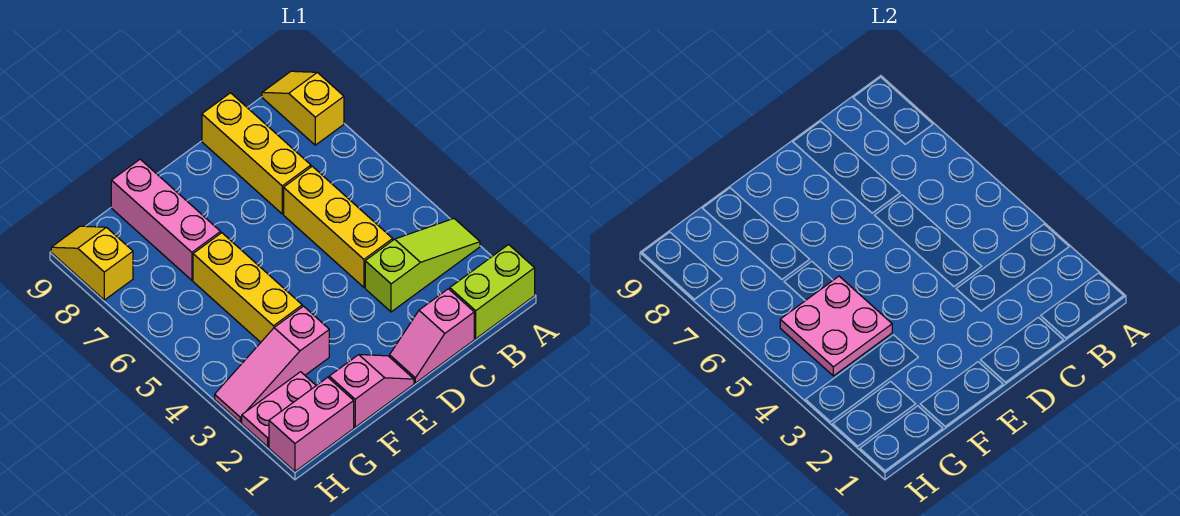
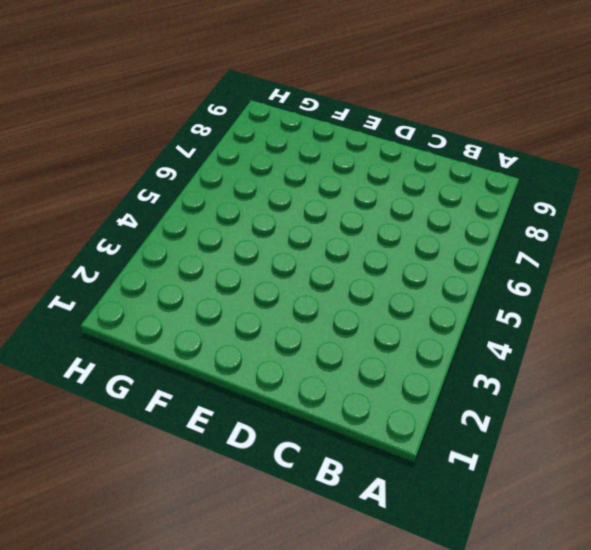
none -> lime 1x2 brick [450,245,535,339]
none -> lime 1x3 slope [365,219,480,312]
none -> yellow 1x2 slope [262,71,344,145]

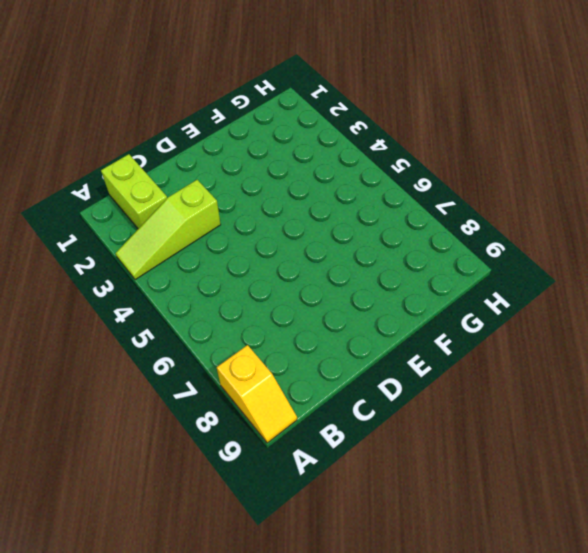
lime 1x2 brick [101,154,167,229] -> lime 1x2 brick turned to [450,245,535,339]
none -> pink 1x2 slope [390,289,474,383]
none -> yellow 1x3 brick [284,166,393,287]
none -> yellow 1x3 brick [202,93,311,214]

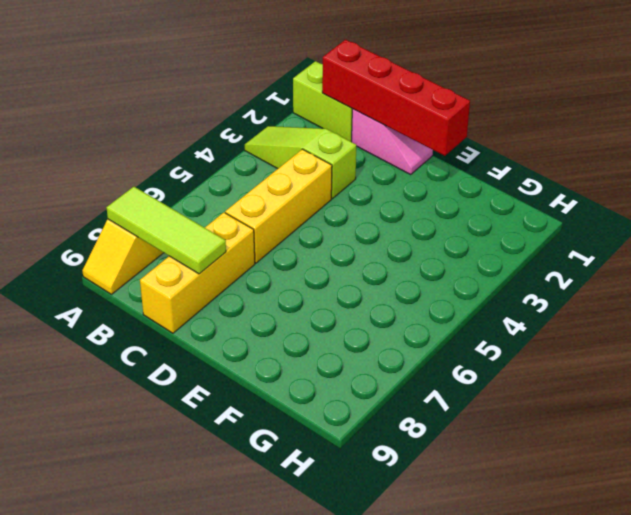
lime 1x3 tile [106,187,226,274] -> none
red 1x4 brick [322,40,470,156] -> none
none -> pink 1x2 slope [329,355,414,427]
none -> pink 1x3 slope [215,306,329,423]
none -> yellow 1x3 brick [193,233,302,342]

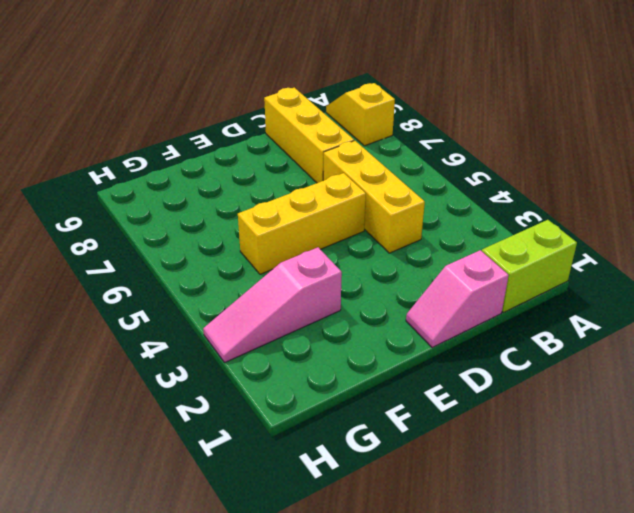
yellow 1x3 brick [238,173,366,274] -> yellow 1x3 brick turned to [193,233,302,342]
none -> lime 1x3 slope [365,219,480,312]
none -> pink 1x2 slope [329,355,414,427]
none -> pink 1x3 brick [111,159,221,280]

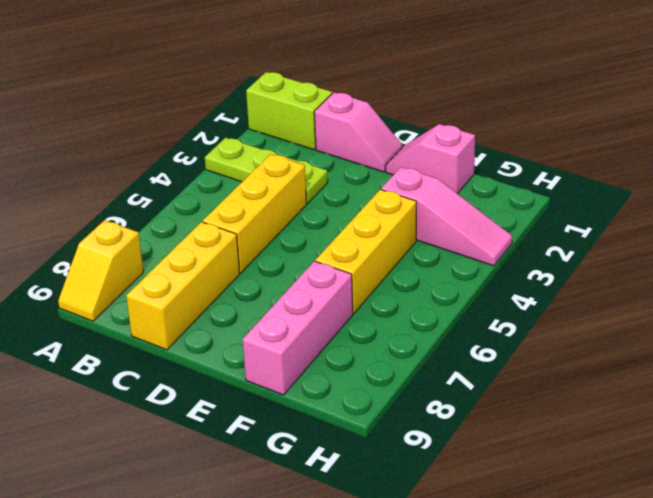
lime 1x3 plate [205,138,328,204] -> lime 1x3 slope [365,219,480,312]
none -> pink 1x2 brick [269,377,354,471]
none -> pink 1x2 plate [242,372,316,447]
none -> yellow 1x2 slope [51,226,133,300]

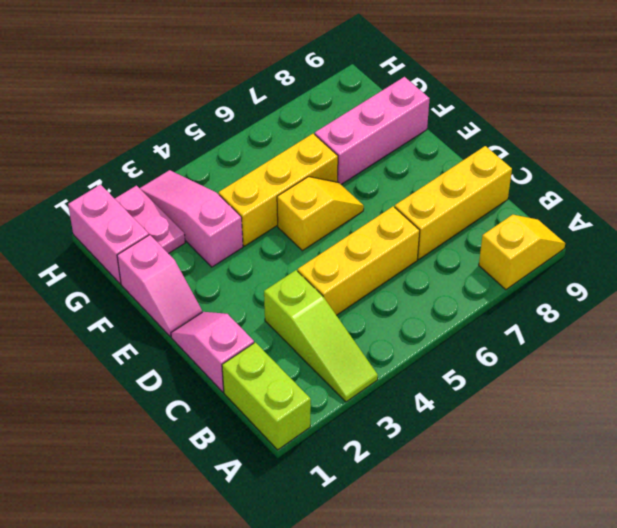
yellow 1x2 slope [277,177,364,251] -> yellow 1x2 slope moved to [51,226,133,300]
none -> pink 2x2 plate [780,276,892,376]

